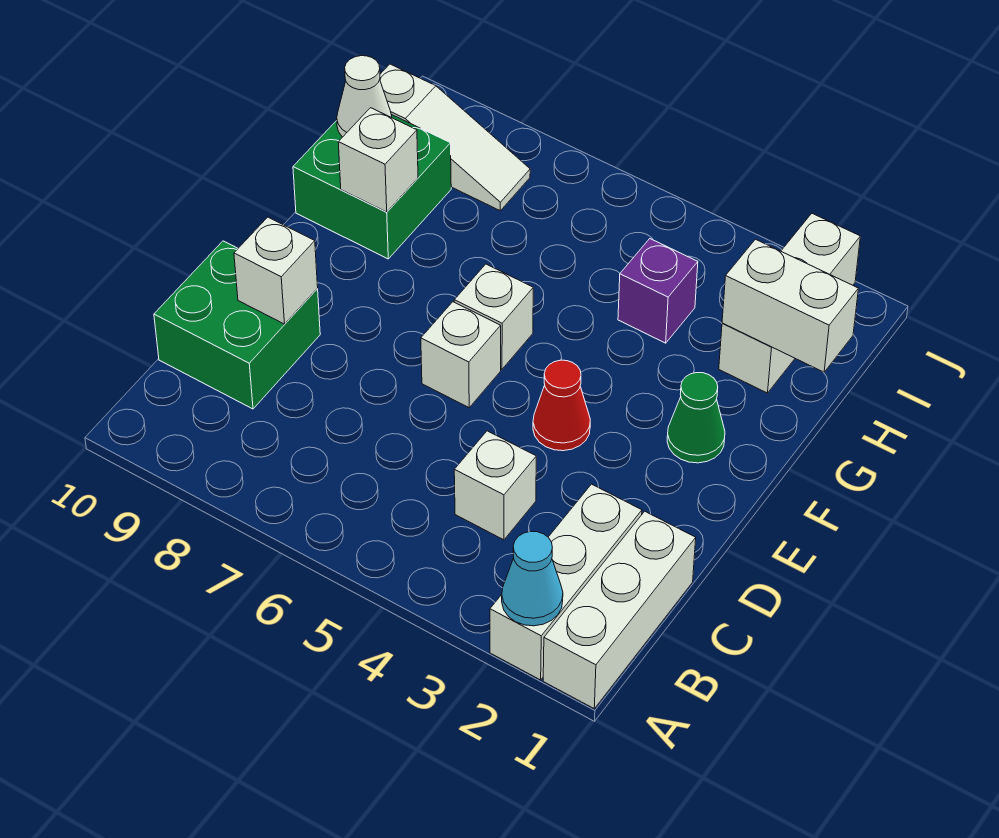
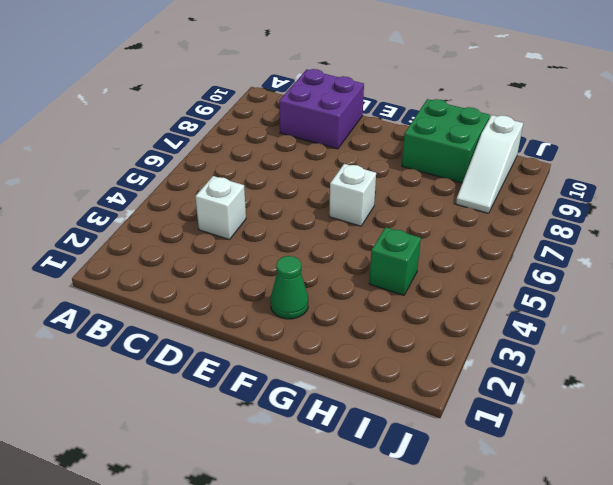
purple 2x2 brick [279,69,364,149] -> green 2x2 brick [154,241,320,409]
green 1x1 brick [369,227,421,295] -> purple 1x1 brick [618,239,698,343]
none -> white 1x3 brick [543,511,696,709]
none -> white 1x3 brick [490,484,642,680]
none -> red 1x1 cone [533,360,590,451]

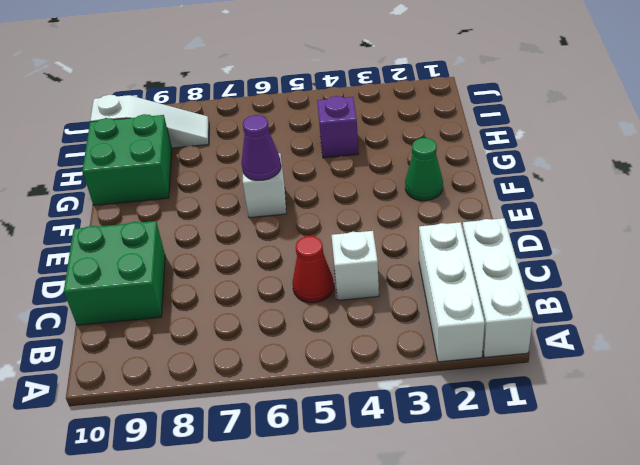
red 1x1 cone [292,236,334,303] -> red 1x1 cone moved to [533,360,590,451]
purple 1x1 cone [242,115,281,180] -> none
none -> white 1x1 brick [421,302,501,408]
none -> white 1x3 brick [719,214,860,393]
none -> cyan 1x1 cone [502,531,563,626]

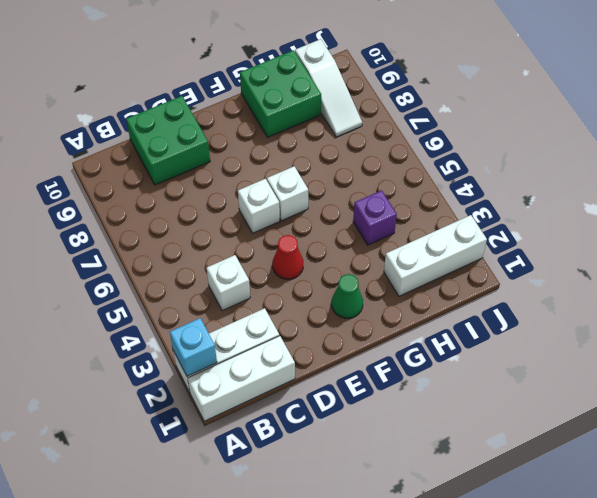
cyan 1x1 brick [170,318,217,376] -> cyan 1x1 cone [502,531,563,626]
none -> white 1x1 brick [234,217,318,324]
none -> white 1x1 brick [338,108,418,212]
none -> white 1x2 brick [722,239,858,372]

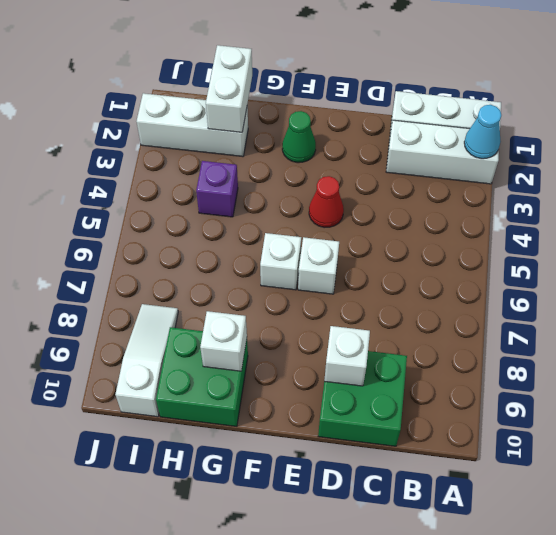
none -> white 1x1 brick [454,431,536,540]
none -> white 1x1 cone [337,56,392,137]

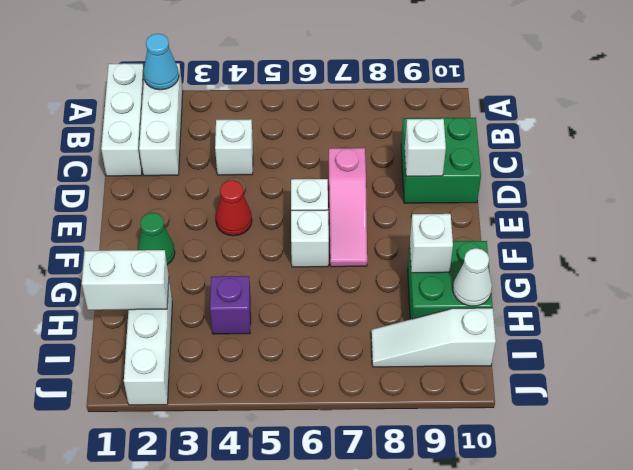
pink 1x3 slope [329,148,367,267] -> none

